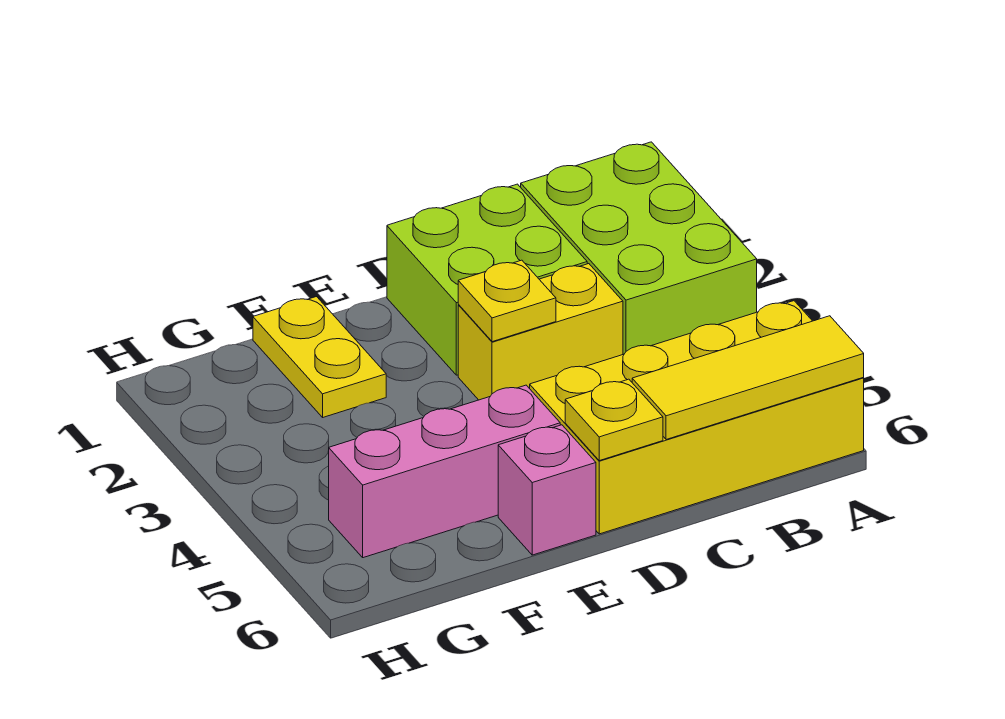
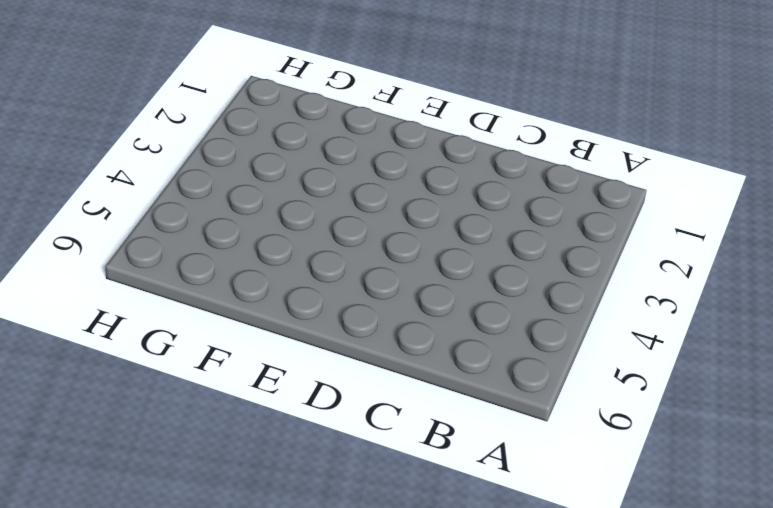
none -> lime 2x3 brick [521,142,757,354]
none -> yellow 2x4 brick [530,301,864,534]

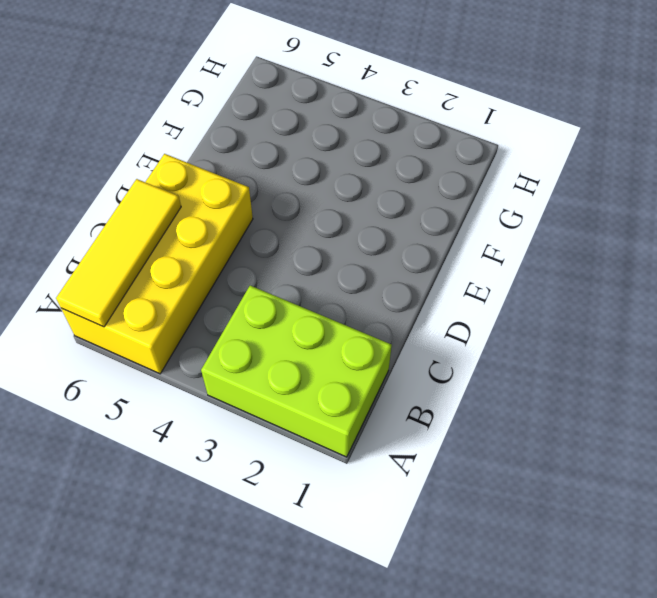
none -> lime 2x2 brick [387,184,587,375]
none -> yellow 1x2 brick [458,264,623,400]

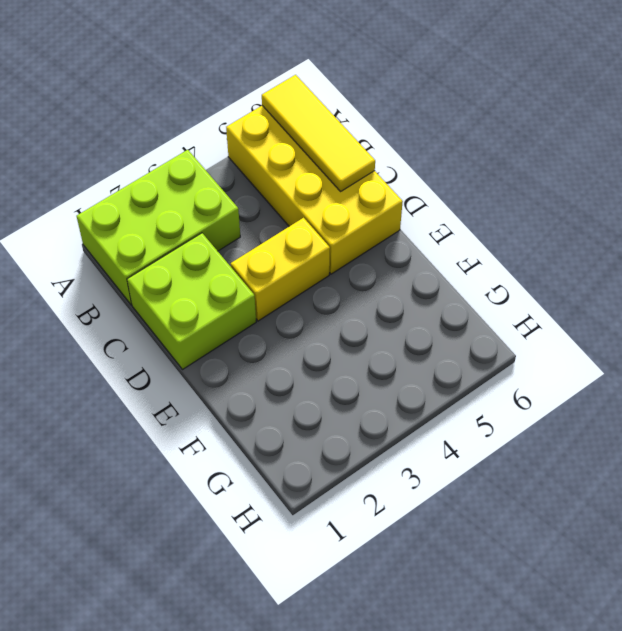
yellow 1x2 brick [231,218,330,321] -> yellow 1x2 brick turned to [458,264,623,400]
none -> pink 1x3 brick [329,385,560,558]
none -> pink 1x1 brick [498,425,596,555]

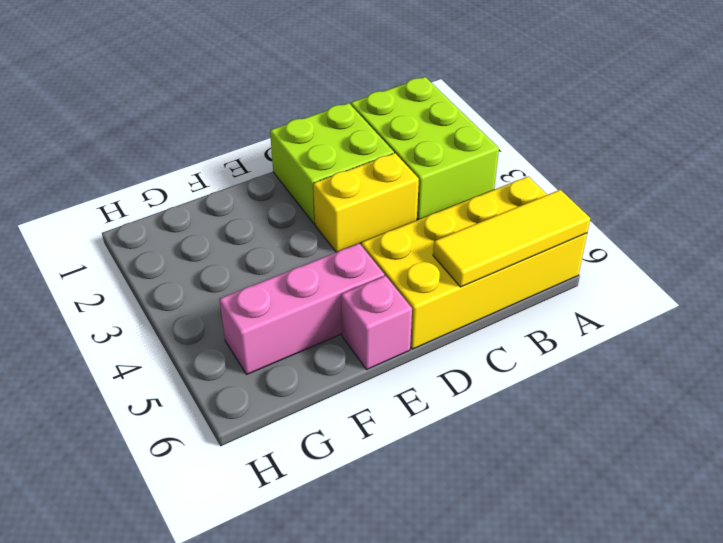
none -> yellow 1x2 plate [253,297,386,417]
none -> yellow 1x1 plate [458,260,556,342]

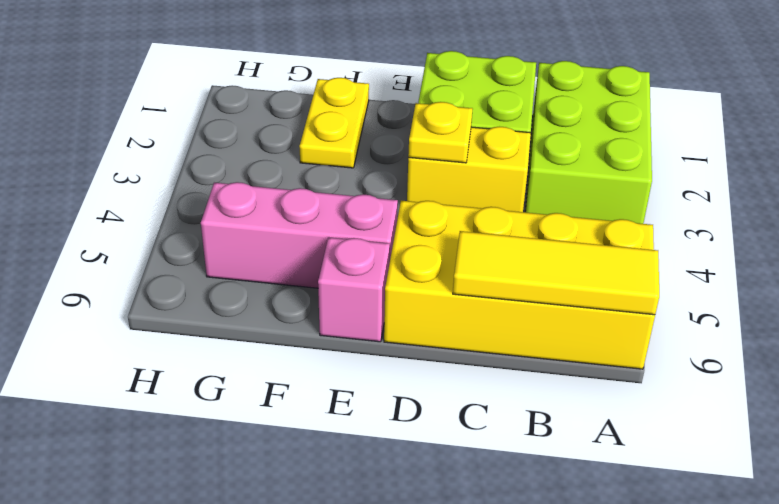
none -> yellow 1x1 plate [565,379,663,461]

